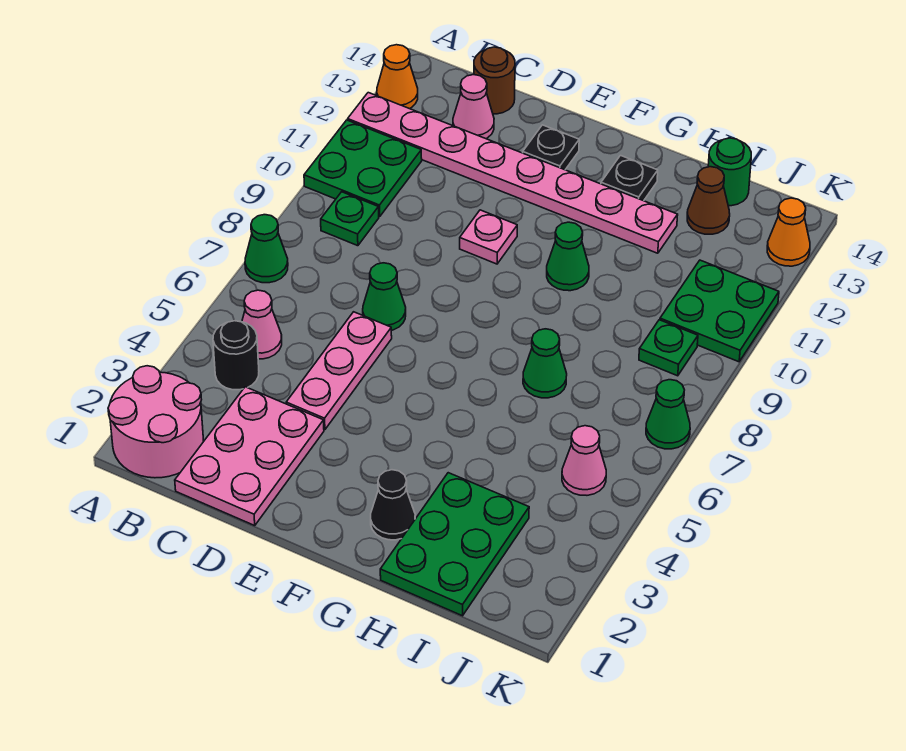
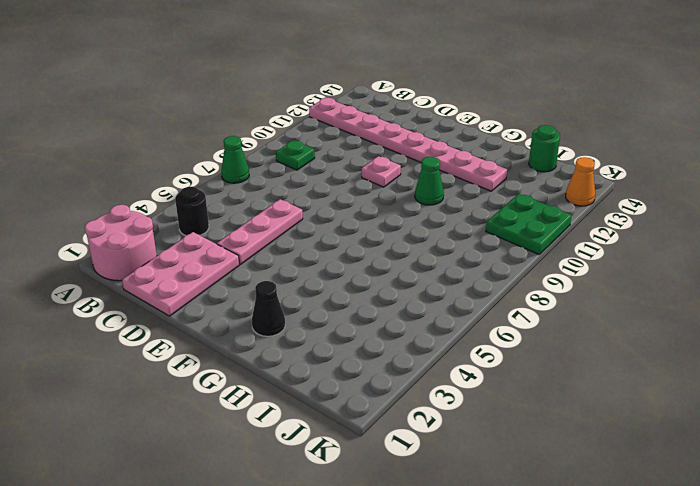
none -> green 2x2 plate [304,120,422,217]
none -> orange 1x1 cone [377,45,418,109]
none -> pink 1x1 cone [242,290,282,359]

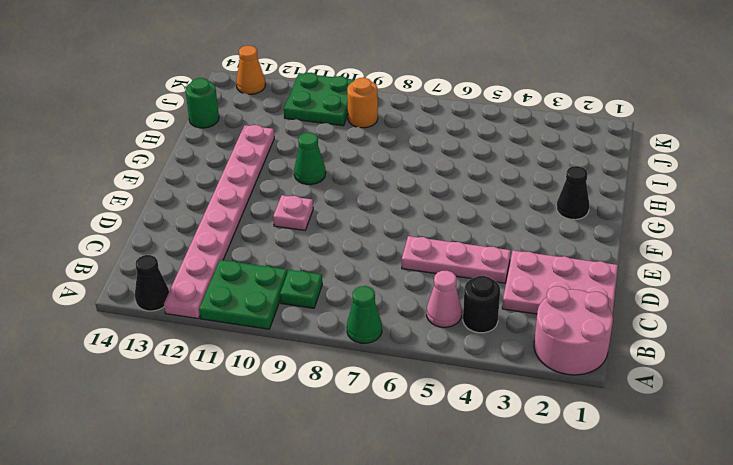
black 1x1 cone [135,255,169,311] -> orange 1x1 cone [377,45,418,109]
orange 1x1 round brick [347,78,378,128] -> green 1x1 plate [639,320,698,376]
none -> pink 1x1 cone [453,75,494,139]
none -> brown 1x1 round brick [474,47,515,114]
none -> green 1x1 cone [363,263,406,330]

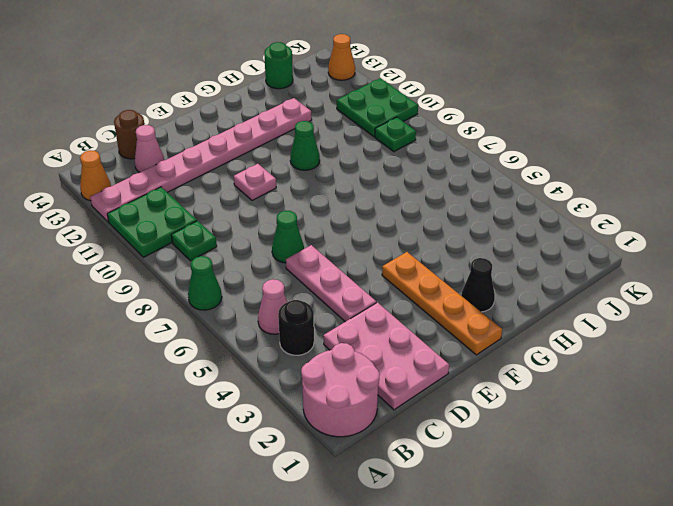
orange 1x4 plate [382,252,502,355] -> none
none -> black 1x1 plate [523,125,579,170]
none -> black 1x1 plate [601,156,658,201]
none -> green 2x3 plate [380,473,529,616]

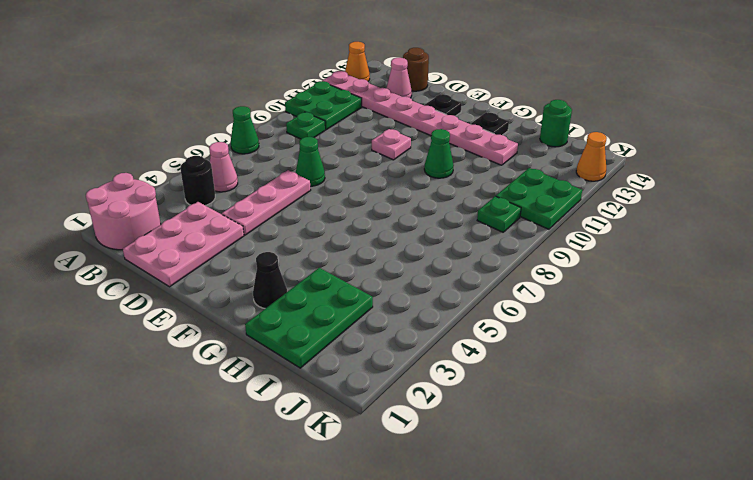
none -> green 1x1 cone [523,329,567,398]
none -> brown 1x1 cone [687,167,730,234]
none -> pink 1x1 cone [562,426,606,495]

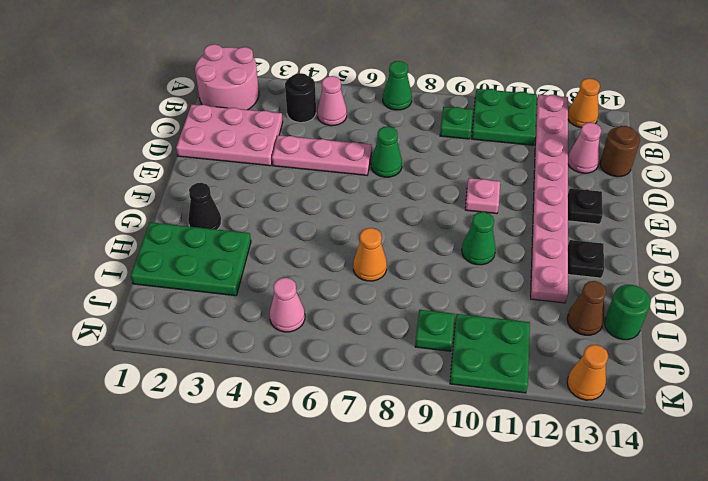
orange 1x1 cone [353,228,387,281] -> green 1x1 cone [523,329,567,398]
none -> green 1x1 cone [646,380,690,449]

